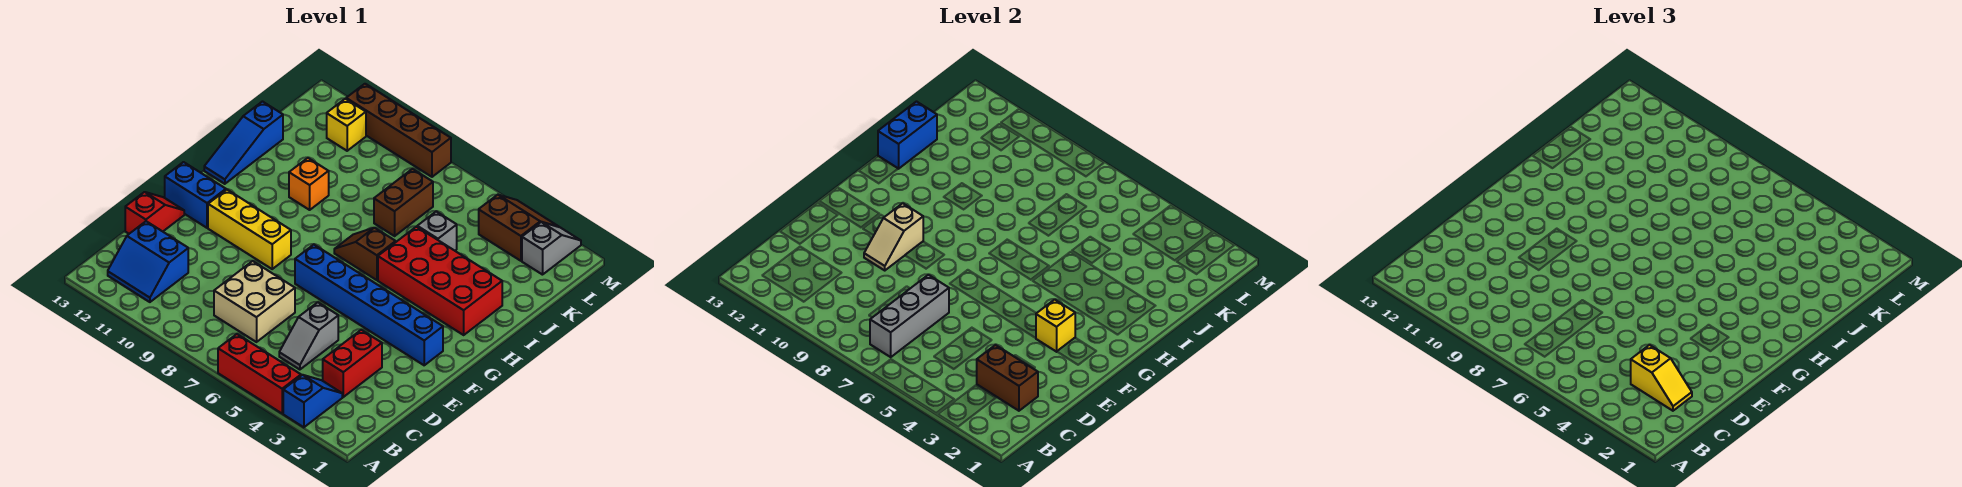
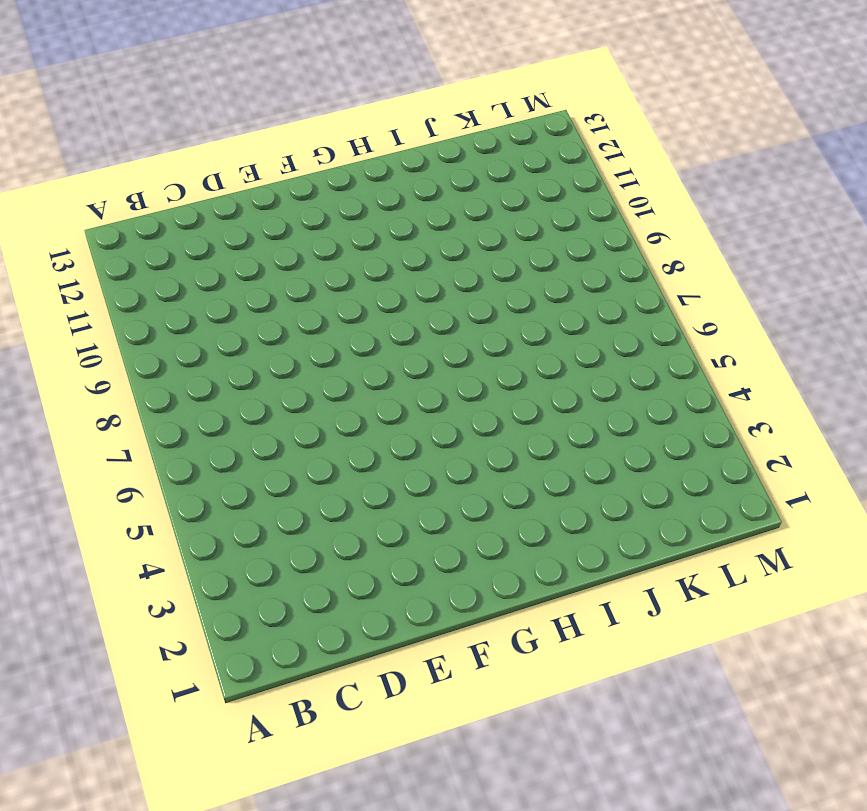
none -> blue 1x2 slope [283,375,342,427]
none -> red 1x3 brick [218,334,301,413]
none -> blue 2x2 slope [108,221,188,302]

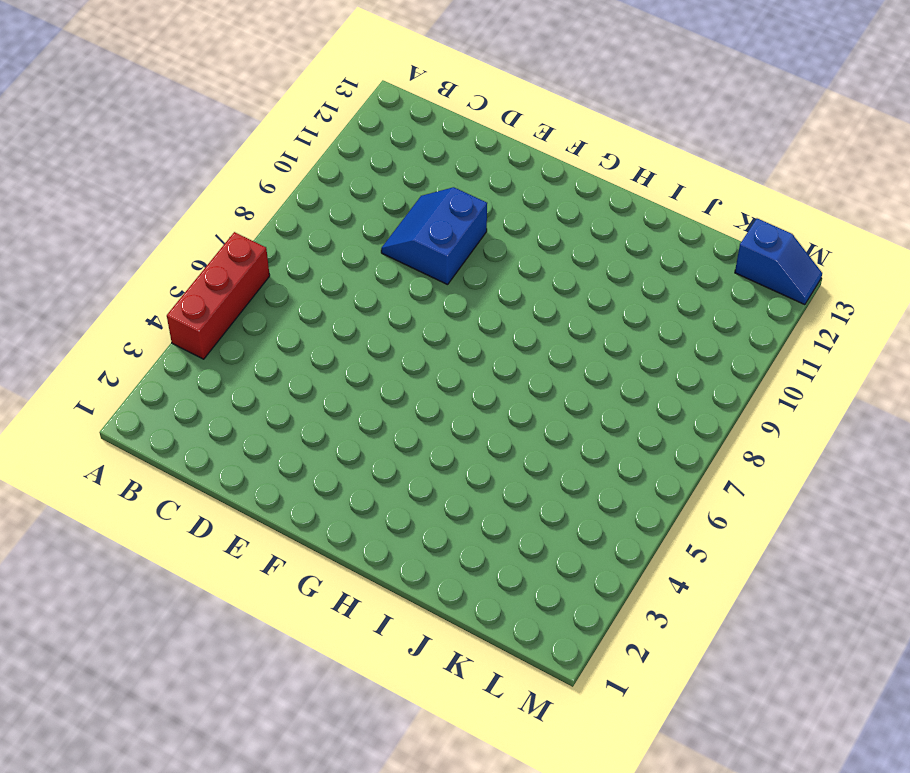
blue 2x2 slope [381,187,487,285] -> blue 2x2 slope moved to [108,221,188,302]
blue 1x2 slope [735,218,822,305] -> blue 1x2 slope moved to [283,375,342,427]
none -> red 1x2 brick [323,330,382,397]
none -> grey 1x2 slope [279,302,338,370]
none -> tan 2x2 brick [214,261,295,342]

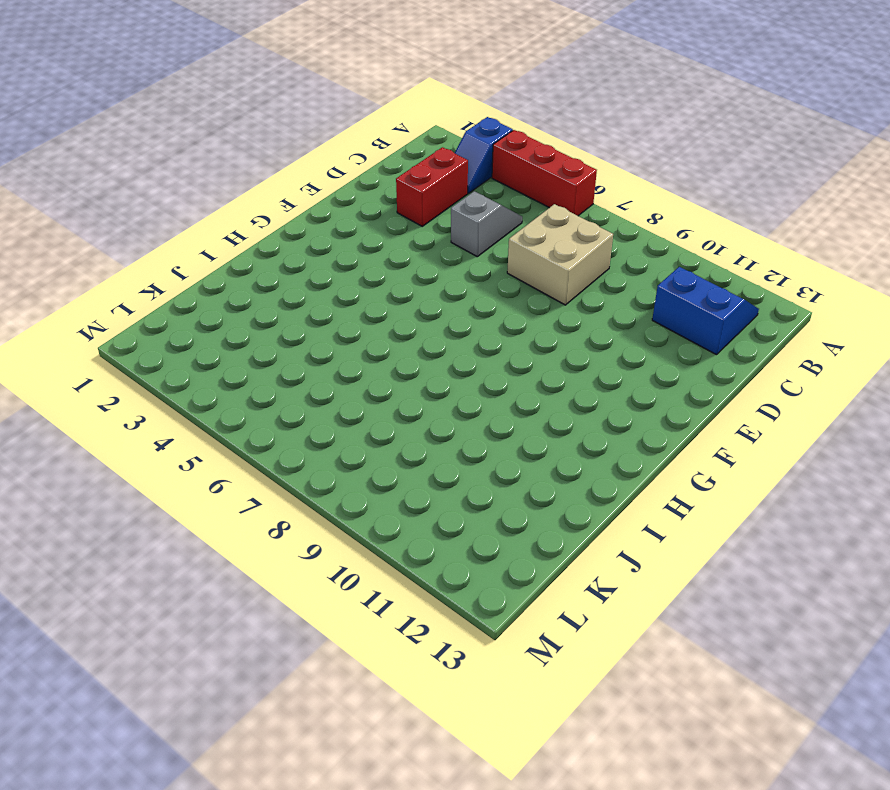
none -> red 1x2 slope [125,192,184,234]
none -> blue 1x6 brick [295,245,443,365]
none -> yellow 1x3 brick [208,190,291,269]

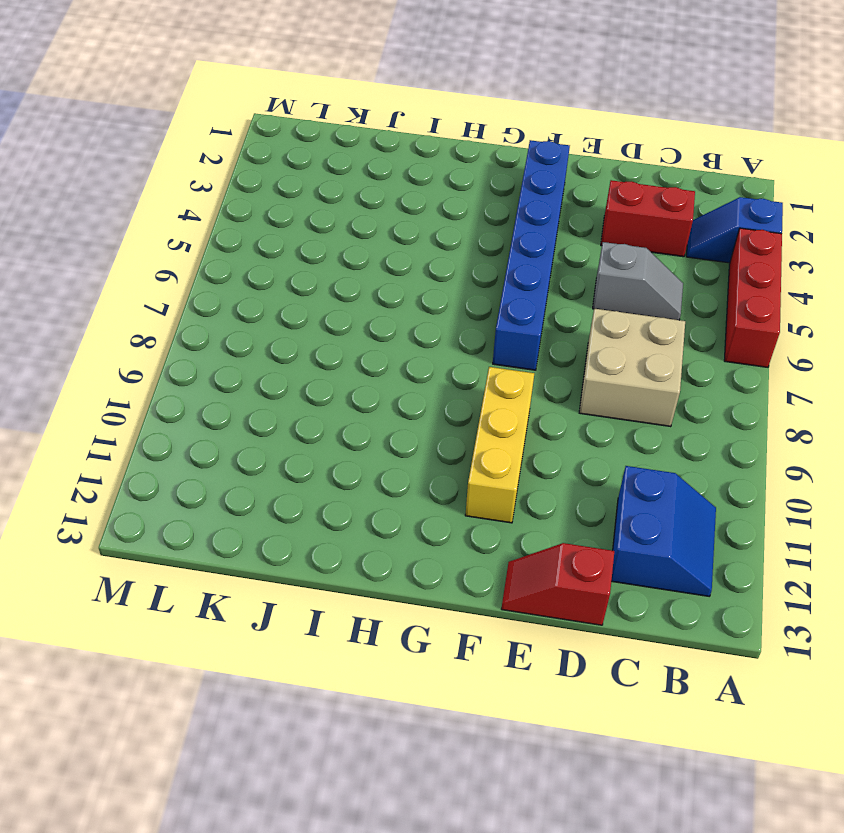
none -> blue 1x2 brick [165,162,226,228]
none -> red 2x4 brick [378,227,502,335]
none -> brown 1x2 slope [334,228,396,280]

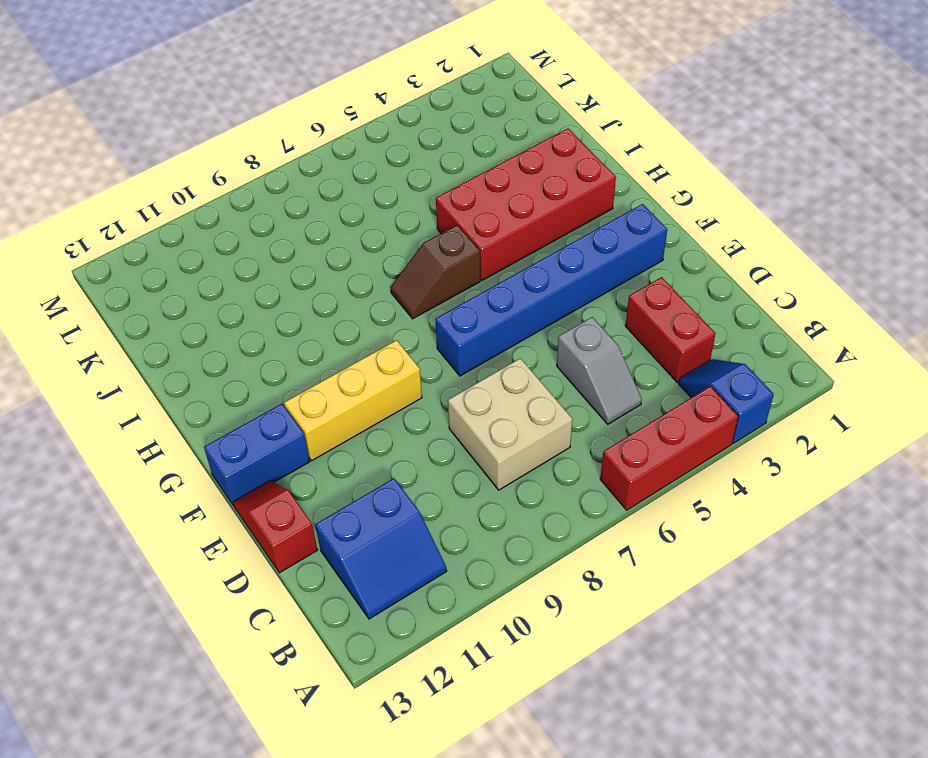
none -> blue 1x3 slope [204,102,283,184]
none -> orange 1x1 brick [289,158,329,210]
none -> grey 1x1 brick [417,212,457,251]

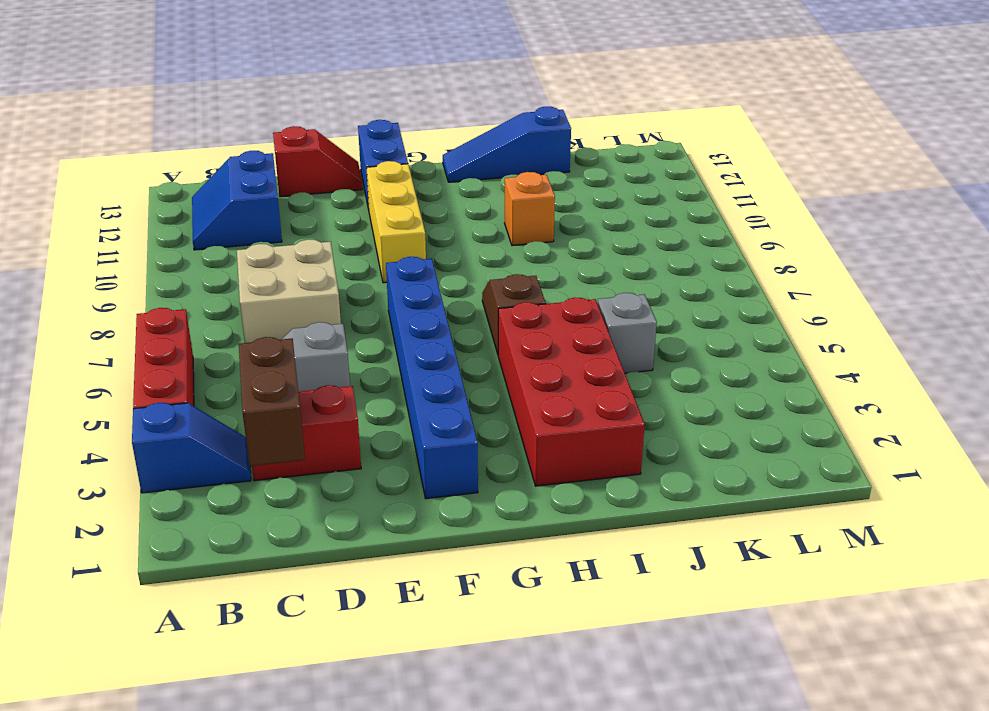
none -> brown 1x2 brick [374,169,433,236]
none -> grey 1x2 slope [522,222,581,275]
none -> brown 2x2 slope [479,195,559,261]

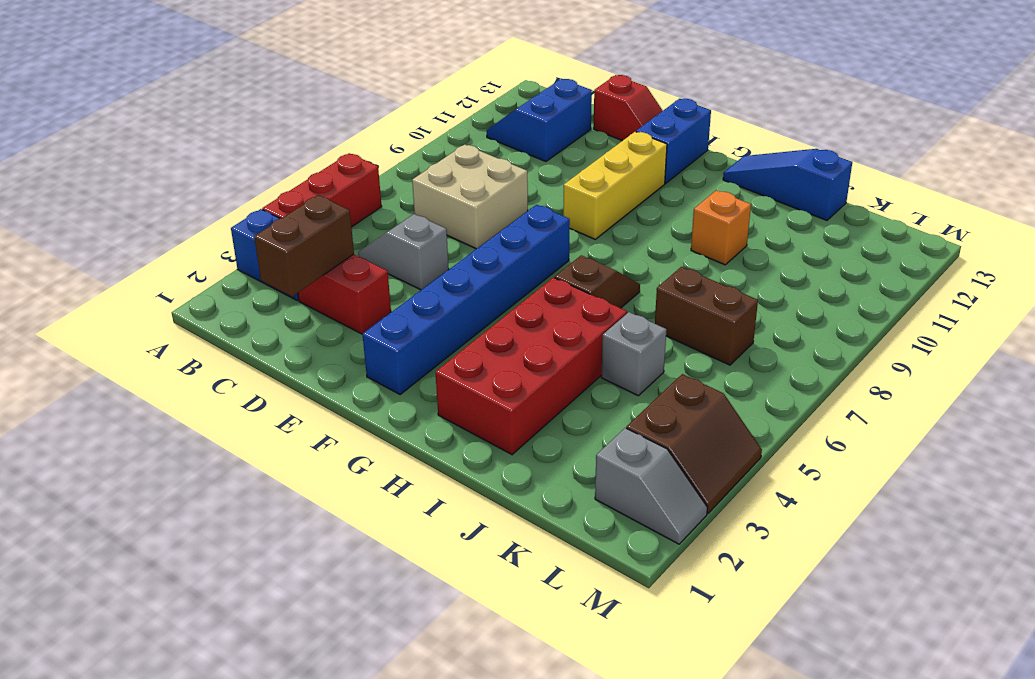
none -> yellow 1x1 brick [327,99,366,151]
none -> brown 1x4 brick [346,84,451,177]
none -> grey 1x3 brick [870,275,949,357]

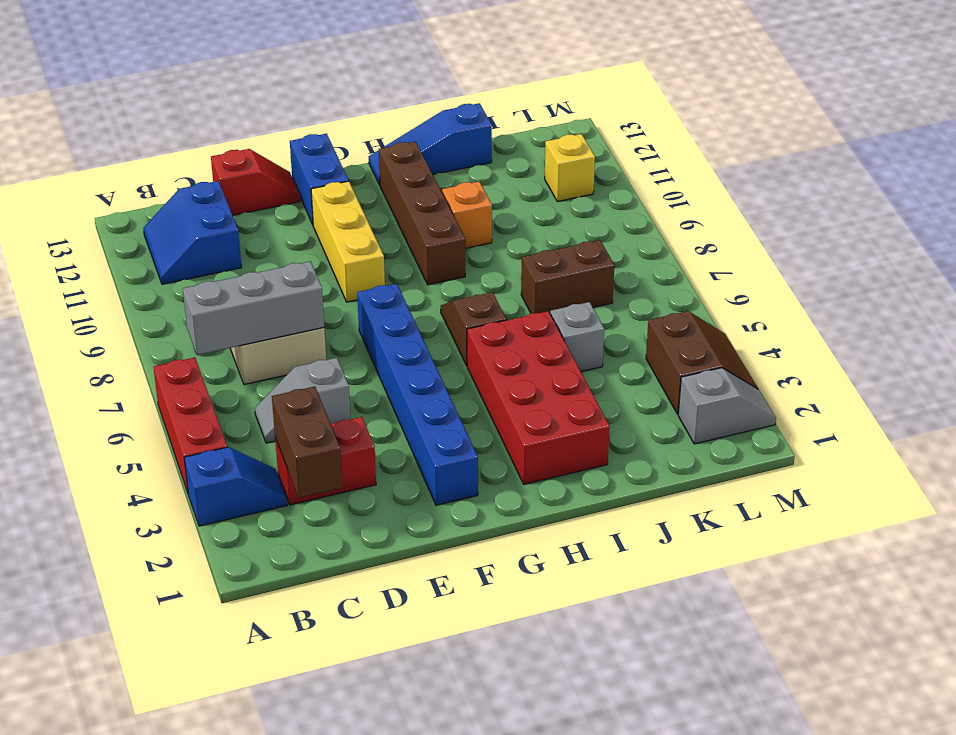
brown 1x4 brick [379,142,465,285] -> brown 1x4 brick moved to [346,84,451,177]
none -> tan 1x2 slope [864,203,923,270]
none -> yellow 1x1 brick [1036,300,1075,352]
none -> blue 1x2 brick [878,102,937,169]

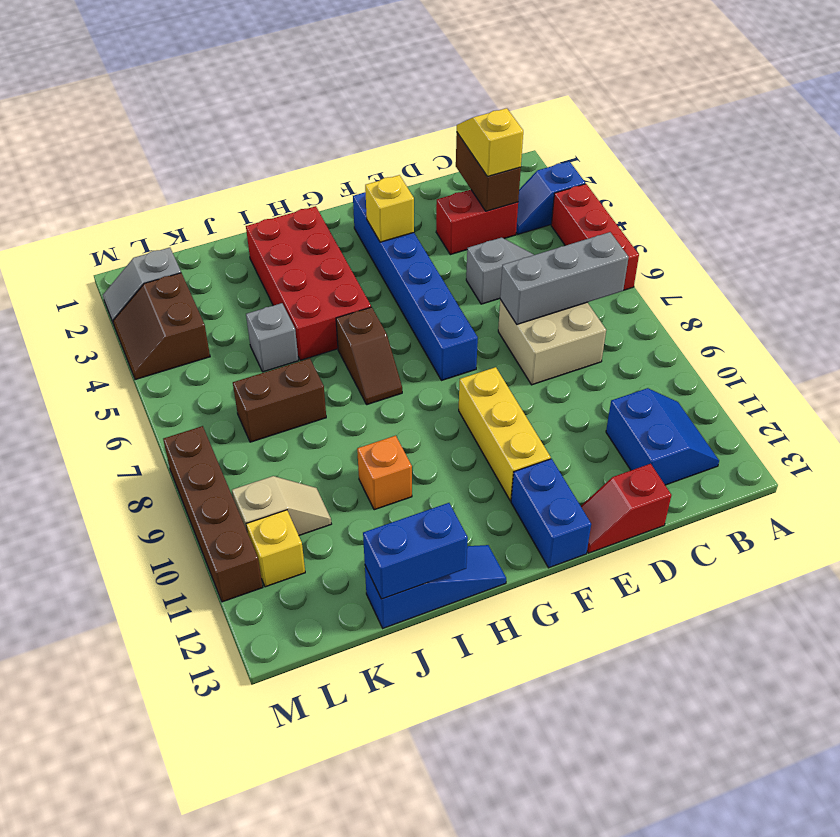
tan 1x2 slope [232,476,331,535] -> tan 1x2 slope moved to [864,203,923,270]

